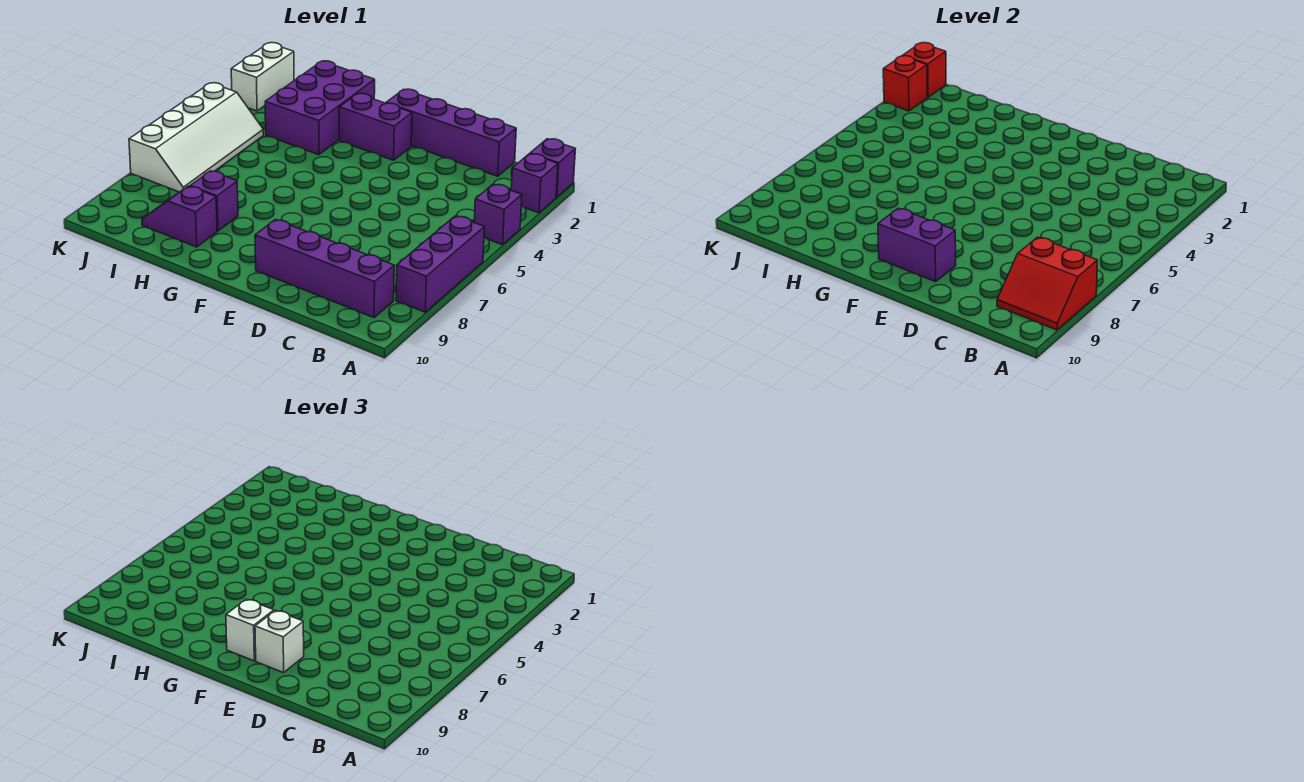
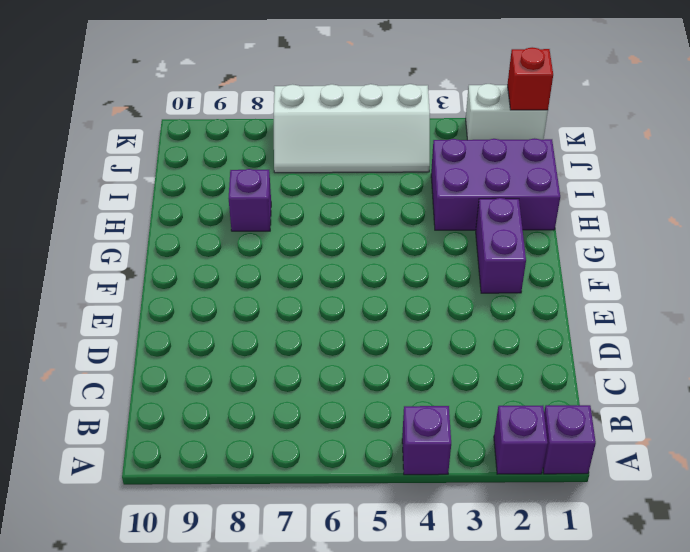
none -> purple 1x3 brick [396,216,484,312]
none -> purple 1x4 brick [255,220,394,318]
none -> purple 1x4 brick [386,89,516,176]

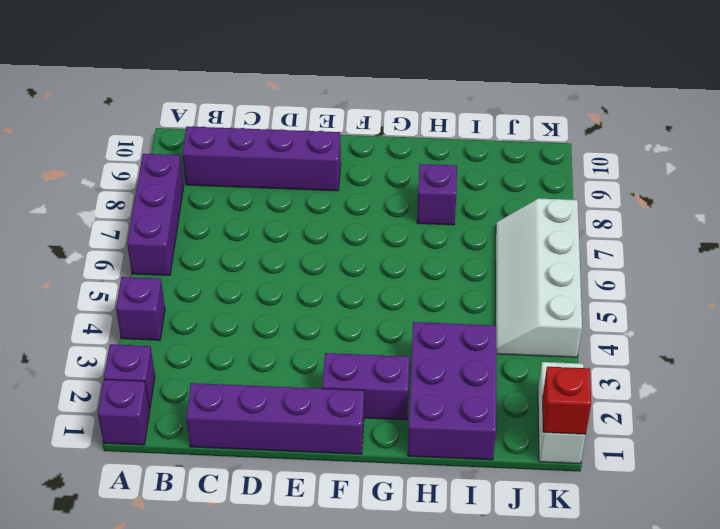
none -> purple 1x2 slope [142,186,217,247]
none -> red 2x2 slope [997,237,1097,330]
none -> purple 1x2 brick [878,208,956,282]

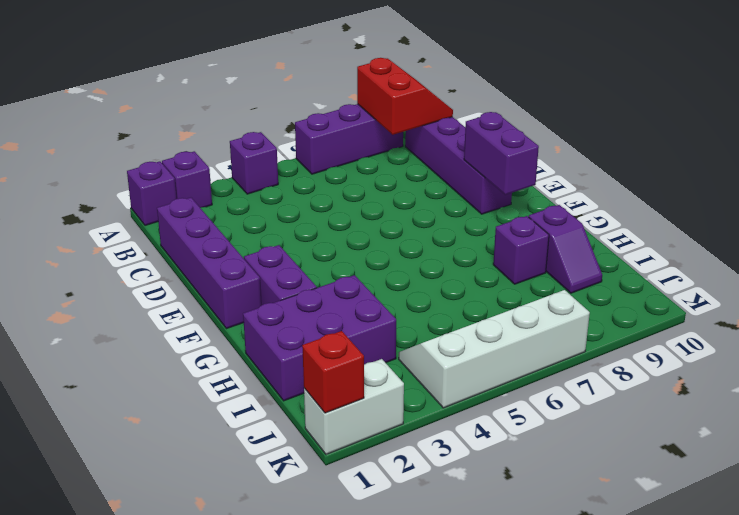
none -> red 1x1 brick [883,56,927,111]
none -> white 1x1 brick [255,611,304,673]
none -> white 1x1 brick [226,599,274,661]

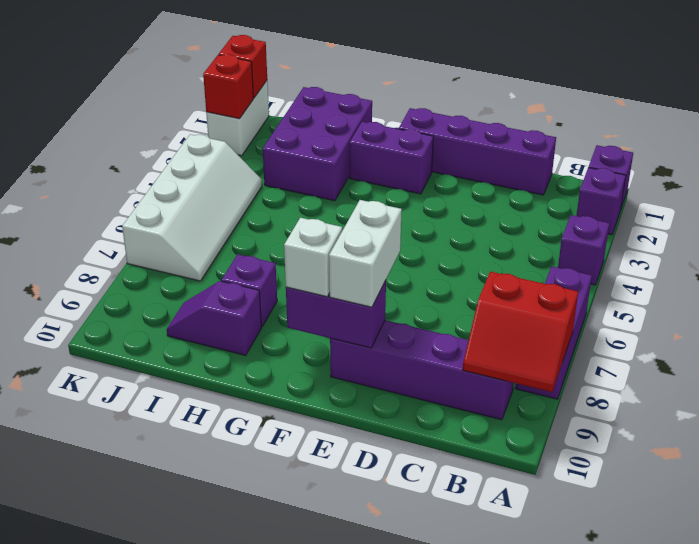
white 1x2 brick [329,200,402,307] -> white 1x1 brick [255,611,304,673]

